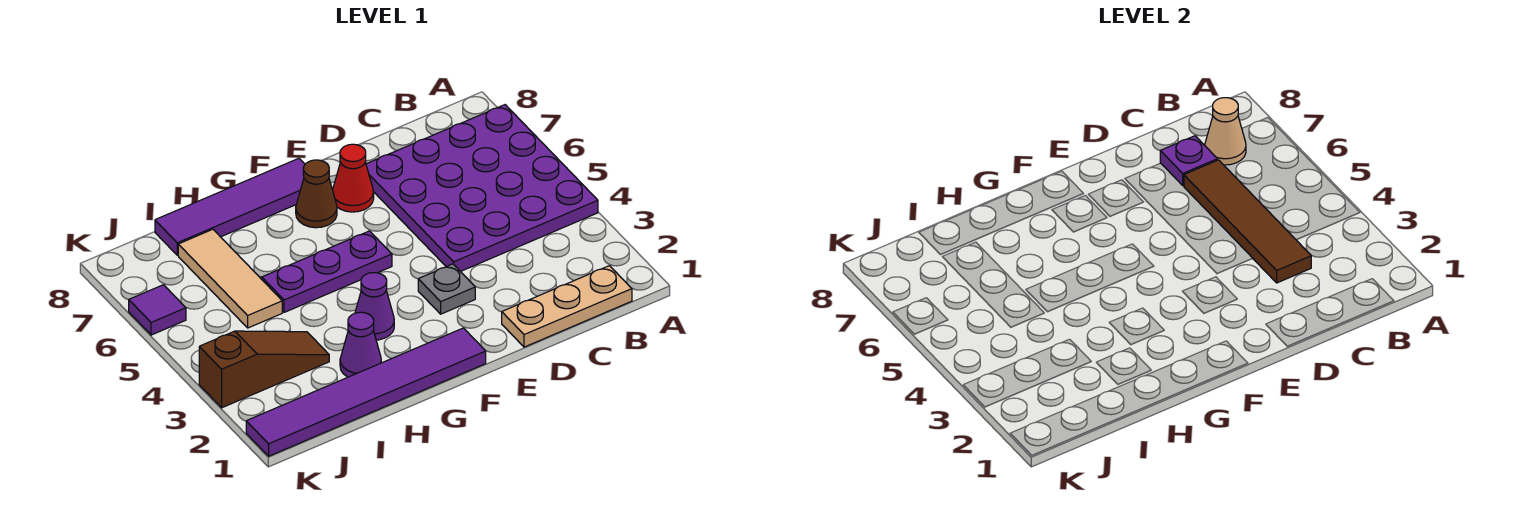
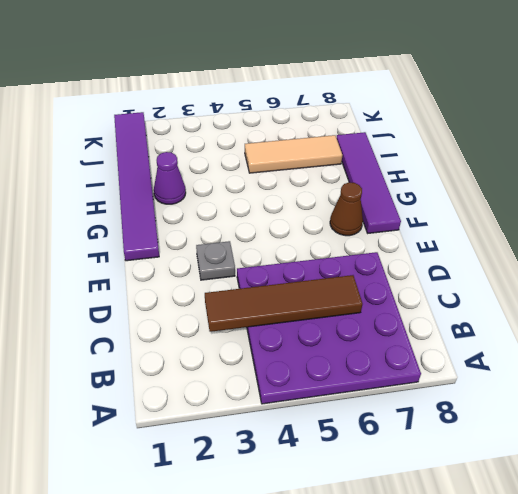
none -> tan 1x3 plate [502,266,632,347]
none -> red 1x1 cone [333,144,374,212]
none -> purple 1x3 plate [262,231,392,312]

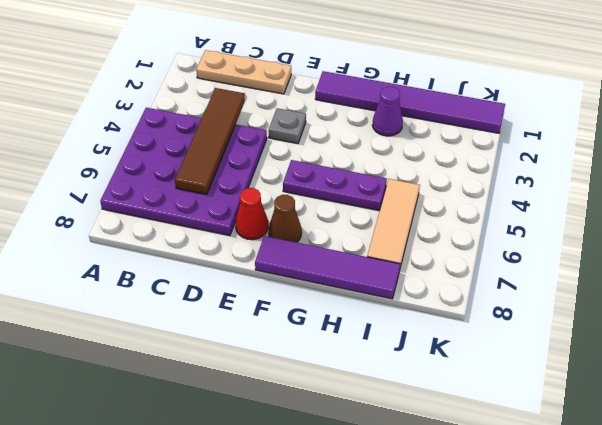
none -> purple 1x1 cone [355,273,394,340]
none -> brown 1x3 slope [199,331,329,408]
none -> purple 1x1 tile [129,285,186,335]

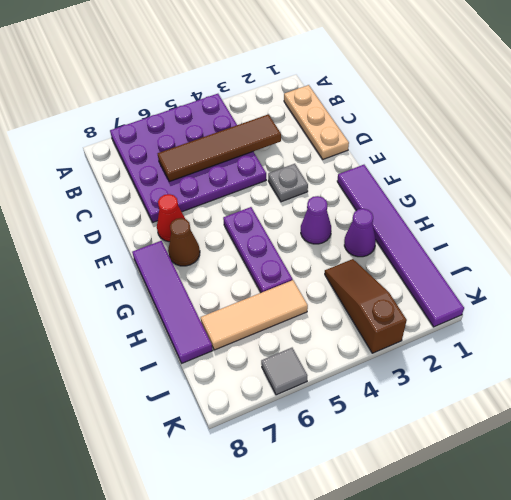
grey 1x1 tile [261,348,307,395] -> purple 1x1 tile [129,285,186,335]
none -> tan 1x1 cone [1205,98,1246,165]
none -> purple 1x1 plate [1160,136,1217,185]

